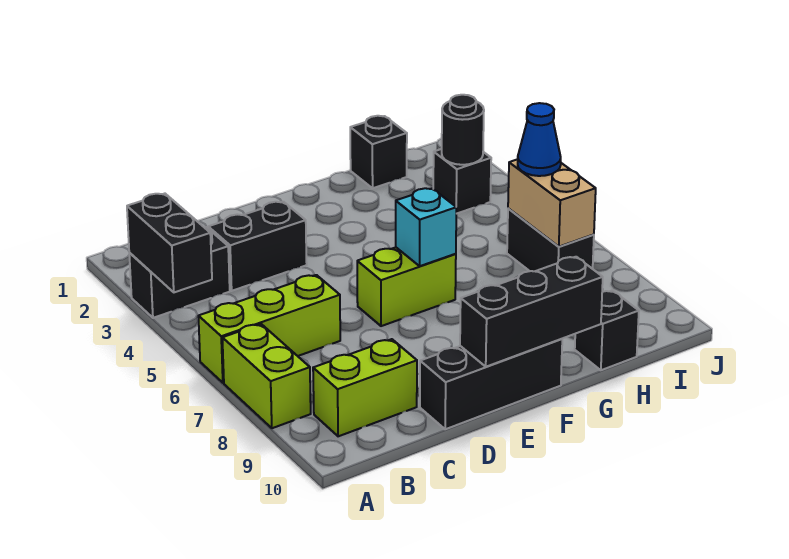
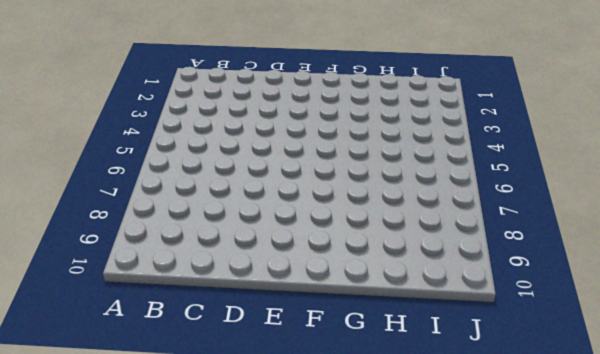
none -> black 1x2 brick [129,227,230,318]
none -> lime 1x3 brick [198,275,340,383]
none -> lime 1x2 brick [222,324,311,428]

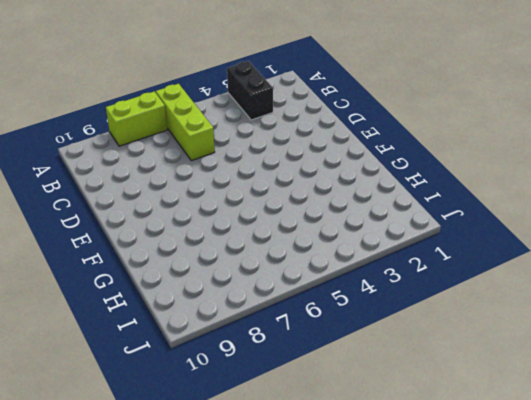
none -> lime 1x2 brick [313,339,417,436]
none -> black 1x2 brick [208,202,307,291]
none -> black 1x3 brick [420,339,562,429]

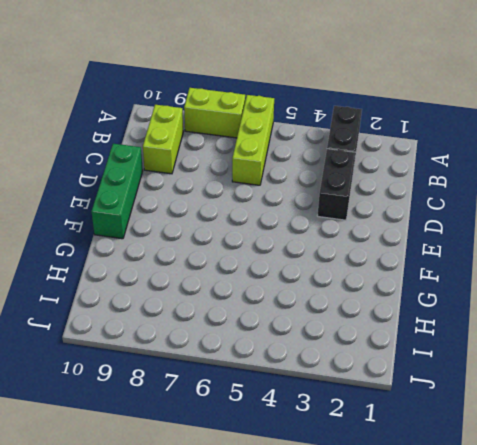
green 1x3 brick [91,144,143,239] -> black 1x3 brick [420,339,562,429]
none -> lime 1x2 brick [357,247,456,326]
none -> black 1x1 brick [350,116,407,188]
none -> black 1x1 brick [575,290,639,370]

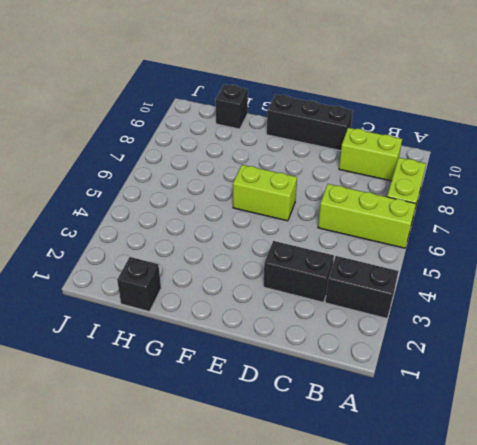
none -> black 1x1 brick [433,149,491,214]
none -> black 1x2 brick [507,208,594,271]
none -> black 1x2 brick [127,194,212,292]

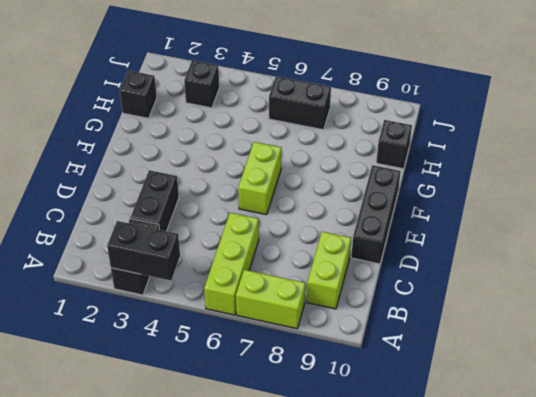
none -> black 1x3 brick [460,257,603,367]
none -> cyan 1x1 brick [396,188,456,266]
none -> black 1x1 round brick [442,95,484,165]

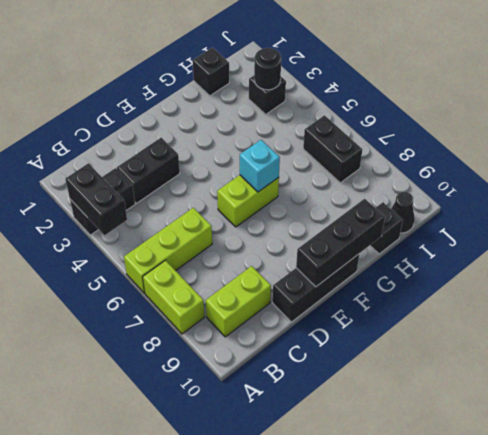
black 1x1 cone [391,192,415,233] -> none
none -> tan 1x2 brick [508,159,596,247]
none -> blue 1x1 cone [518,103,561,176]

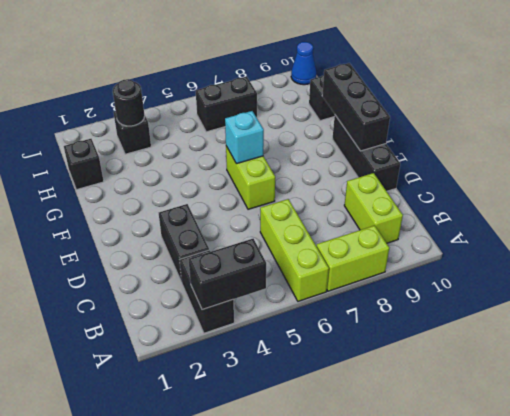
blue 1x1 cone [291,42,316,85] -> blue 1x1 cone moved to [518,103,561,176]
none -> tan 1x2 brick [508,159,596,247]

